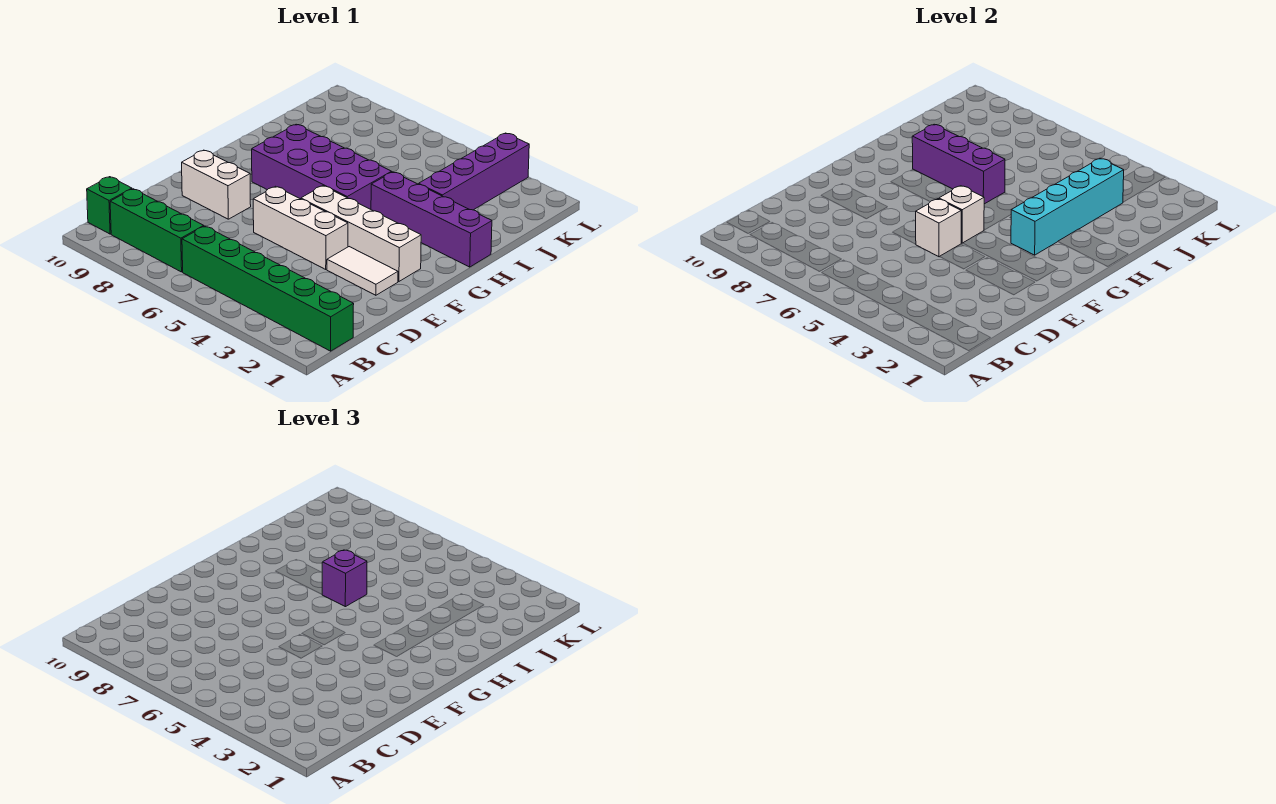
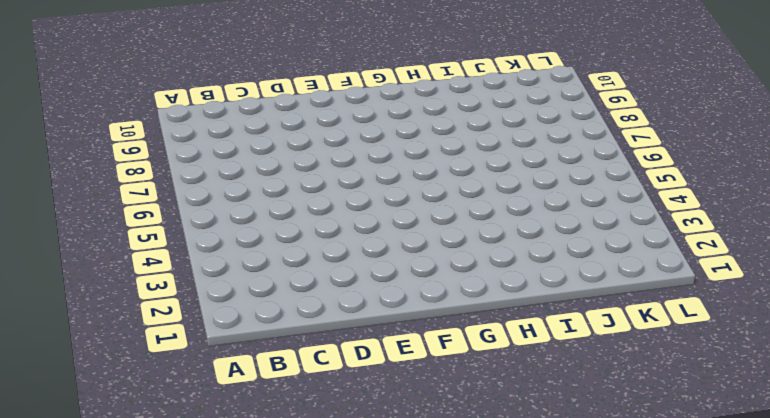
none -> green 1x6 brick [182,226,354,351]
none -> green 1x3 brick [110,189,204,272]
none -> green 1x1 brick [87,177,132,234]

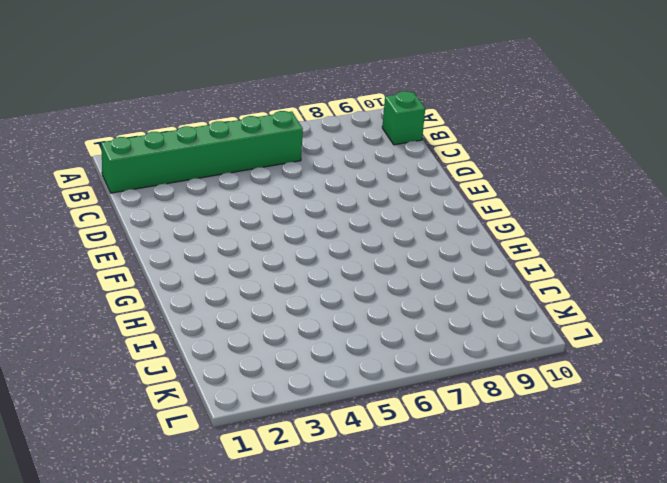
none -> green 1x3 brick [110,189,204,272]
none -> white 1x2 tile [327,247,398,295]
none -> white 1x3 brick [253,186,348,269]

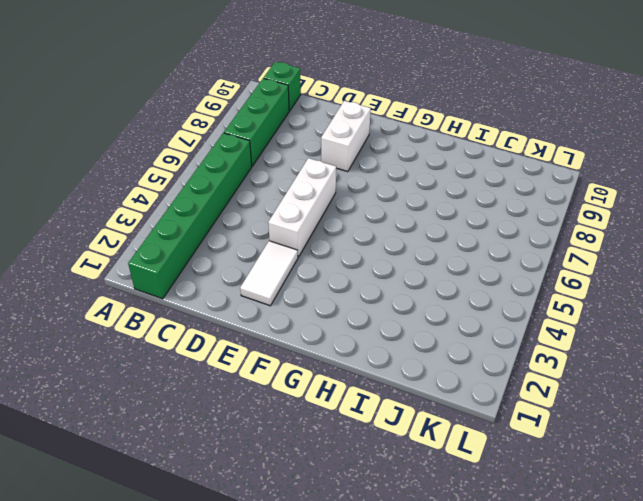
none -> white 1x4 brick [301,186,421,281]
none -> purple 2x4 brick [252,124,392,209]
none -> purple 1x4 brick [371,172,492,267]

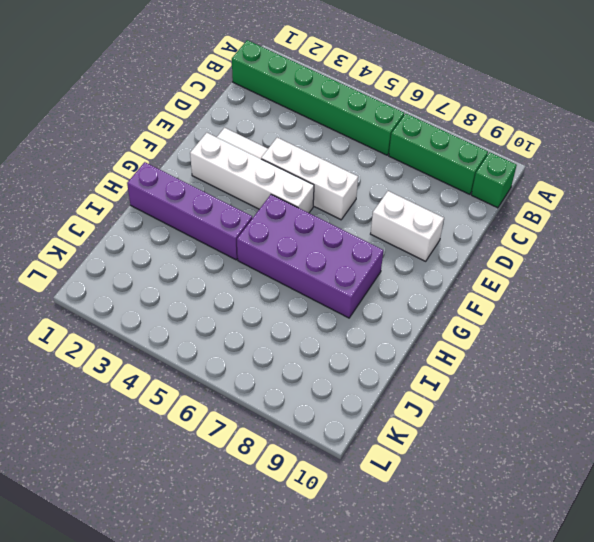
none -> purple 1x4 brick [419,133,529,210]
none -> white 1x1 brick [916,199,961,257]
none -> white 1x1 brick [939,186,984,243]

